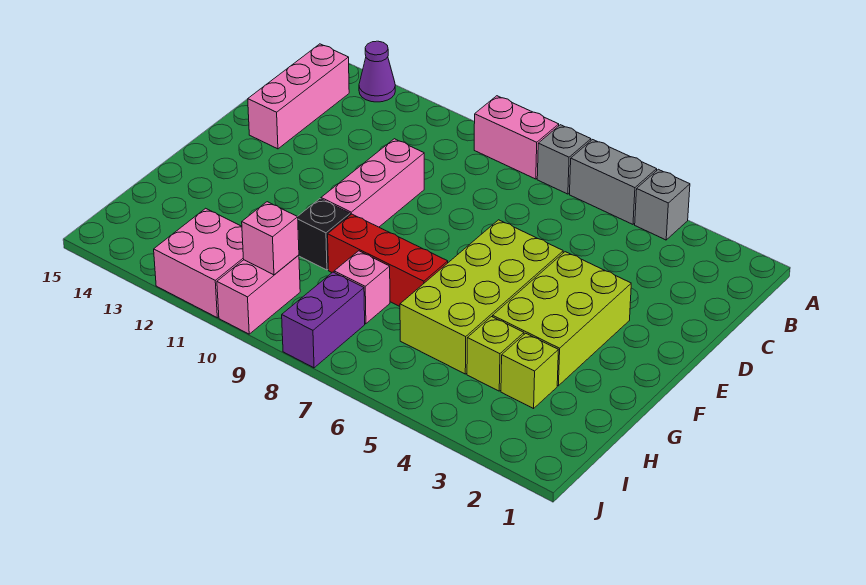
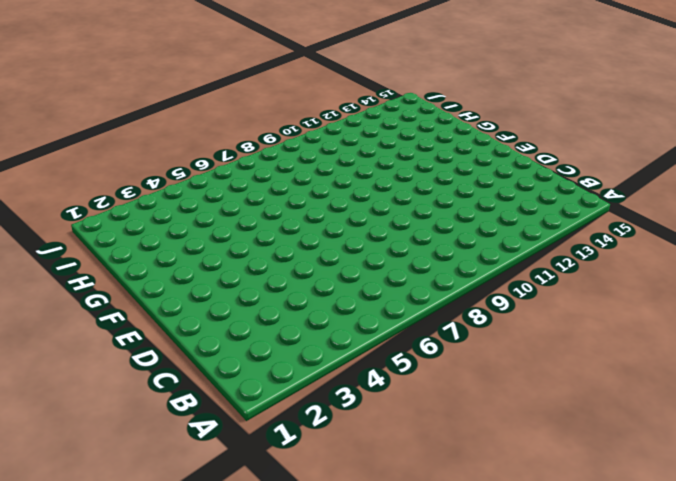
none -> grey 1x1 brick [635,169,690,240]
none -> grey 1x2 brick [570,140,657,224]
none -> grey 1x1 brick [537,125,591,194]

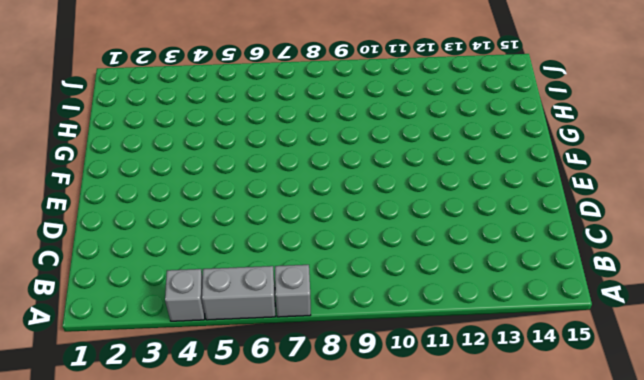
none -> pink 1x2 brick [474,96,559,179]
none -> purple 1x1 cone [359,41,395,102]
none -> pink 1x3 brick [248,44,349,149]

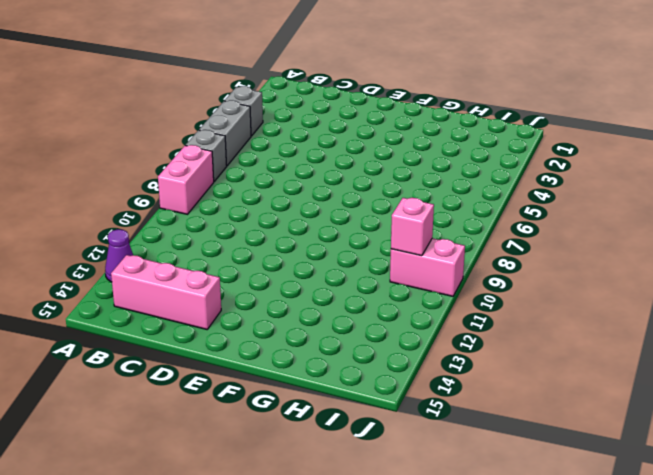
none -> pink 1x3 brick [321,139,424,227]
none -> lime 2x3 brick [493,252,631,386]
none -> lime 2x4 brick [400,220,563,374]

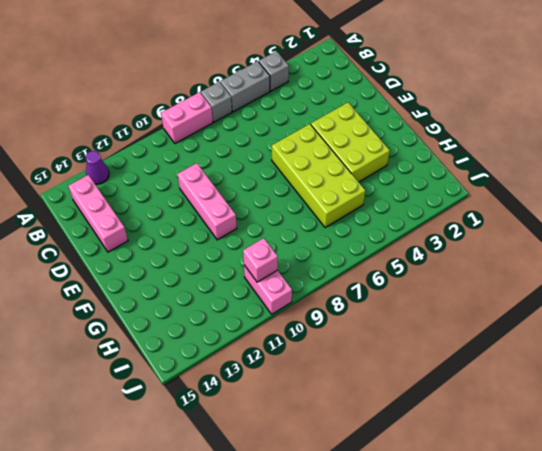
none -> red 1x3 brick [328,214,448,306]
none -> black 1x1 brick [298,199,350,270]
none -> lime 1x1 brick [501,333,558,409]

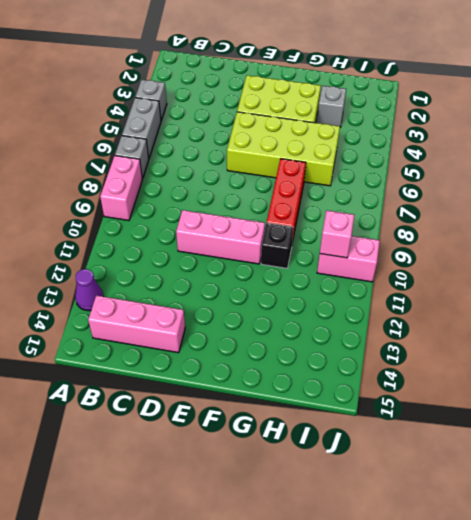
grey 1x1 brick [317,86,346,127] -> lime 1x1 brick [501,333,558,409]
none -> lime 1x1 brick [467,317,524,391]
none -> pink 1x1 brick [334,251,390,324]
none -> purple 1x2 brick [282,272,365,368]

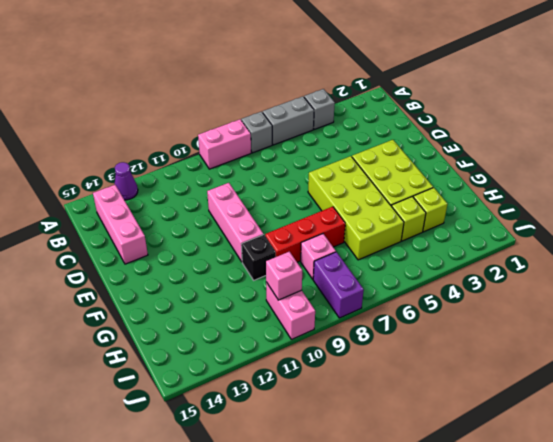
none -> pink 2x2 brick [154,208,244,318]

